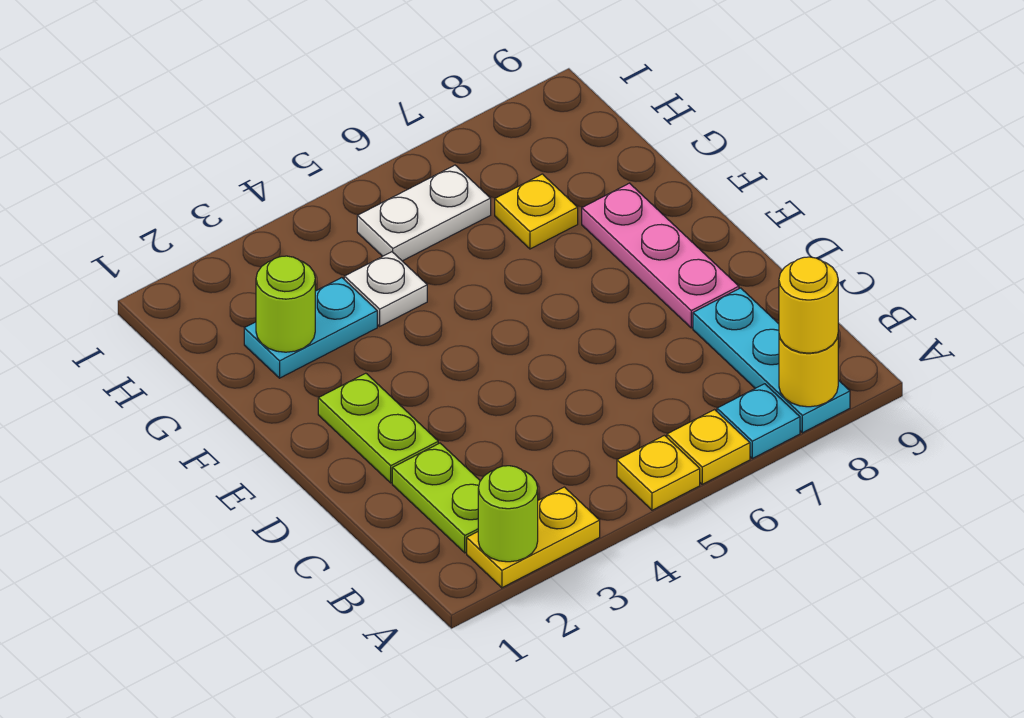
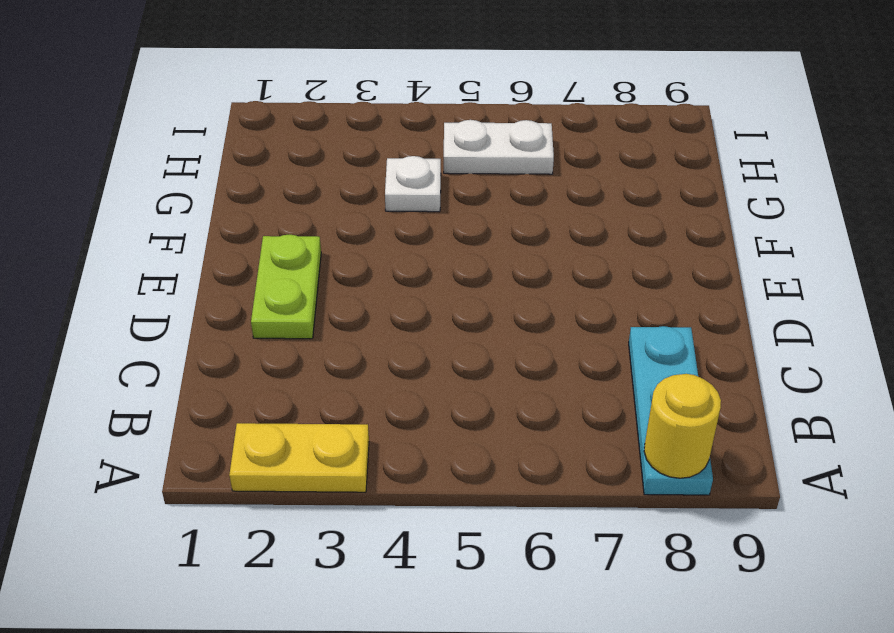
none -> yellow 1x1 plate [617,435,700,510]
none -> yellow 1x1 plate [667,410,750,484]
none -> cyan 1x1 plate [717,384,800,458]

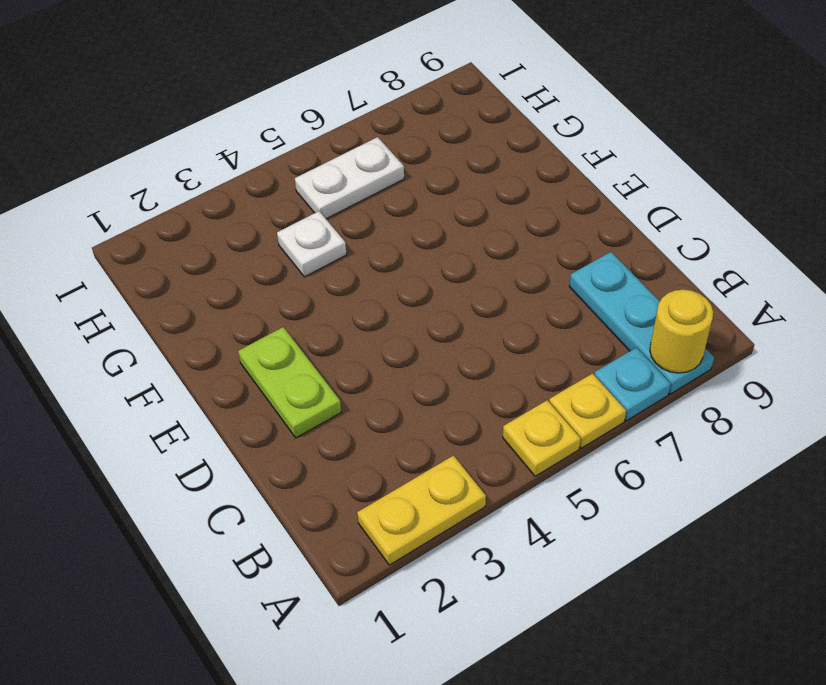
none -> lime 1x2 plate [392,443,480,553]
none -> pink 1x3 plate [582,183,739,328]
none -> cyan 1x2 plate [244,278,377,378]

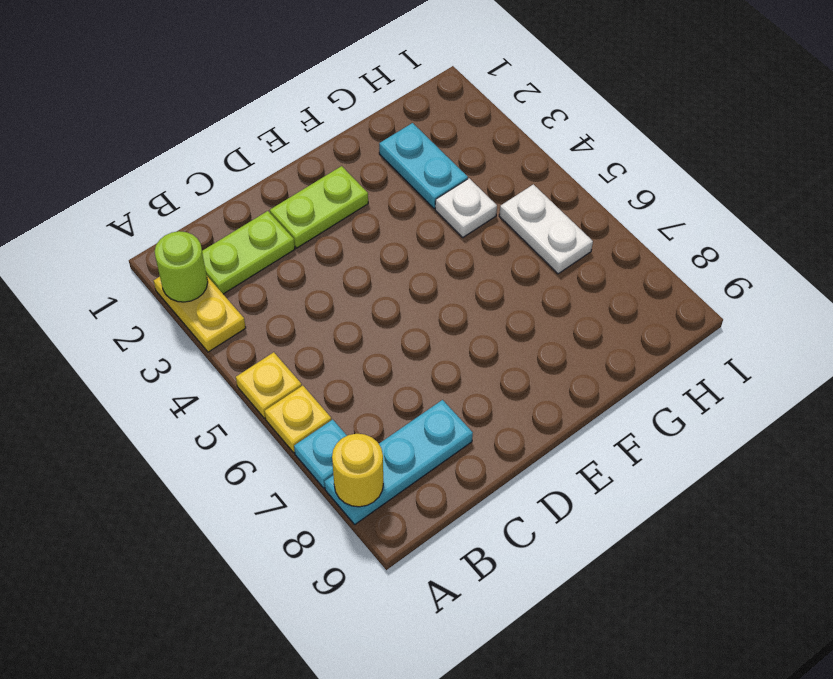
none -> pink 1x3 plate [582,183,739,328]
none -> yellow 1x1 plate [495,174,578,249]
none -> lime 1x1 round brick [256,256,315,352]

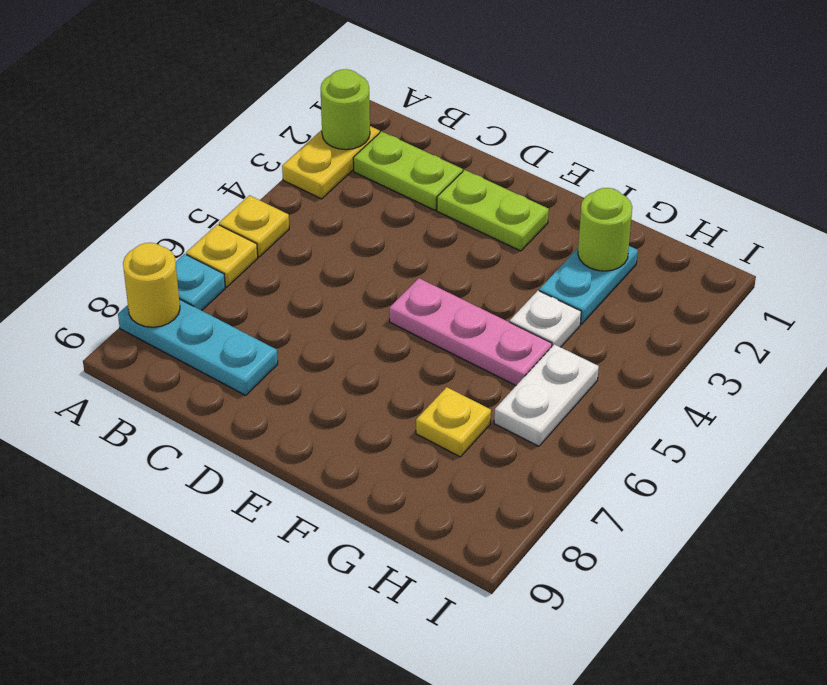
pink 1x3 plate [389,278,552,385] -> pink 1x3 plate moved to [582,183,739,328]
none -> yellow 1x1 round brick [779,257,838,353]

